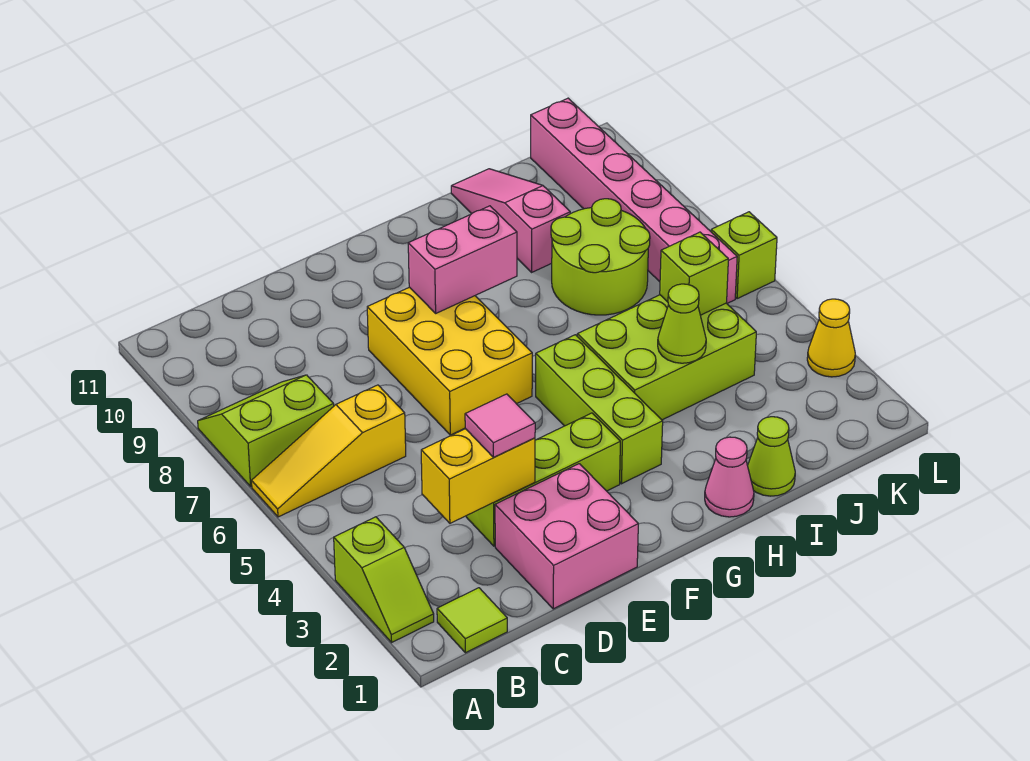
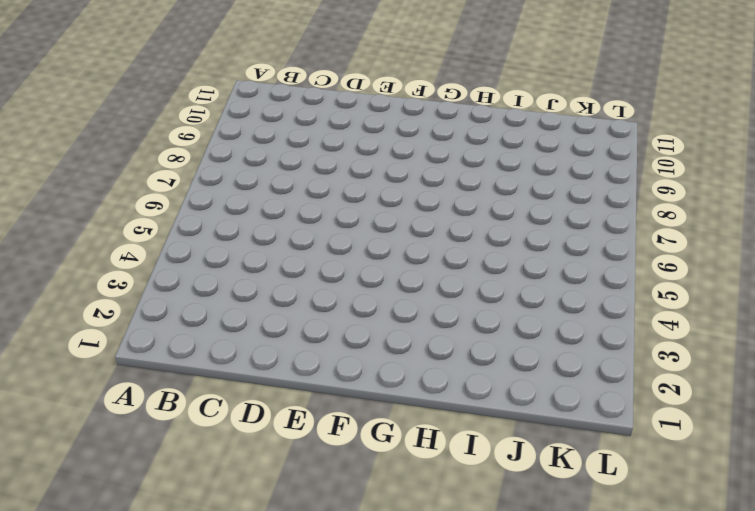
none -> lime 1x2 slope [334,517,434,642]
none -> yellow 1x3 slope [252,385,406,517]
none -> lime 2x2 slope [198,375,334,486]

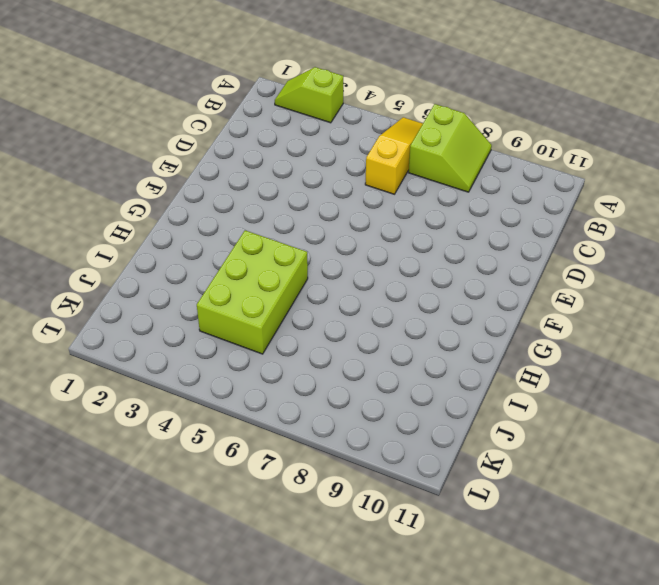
none -> lime 1x1 tile [437,588,507,653]
none -> pink 2x2 brick [495,464,638,609]
none -> lime 1x3 brick [466,413,620,546]

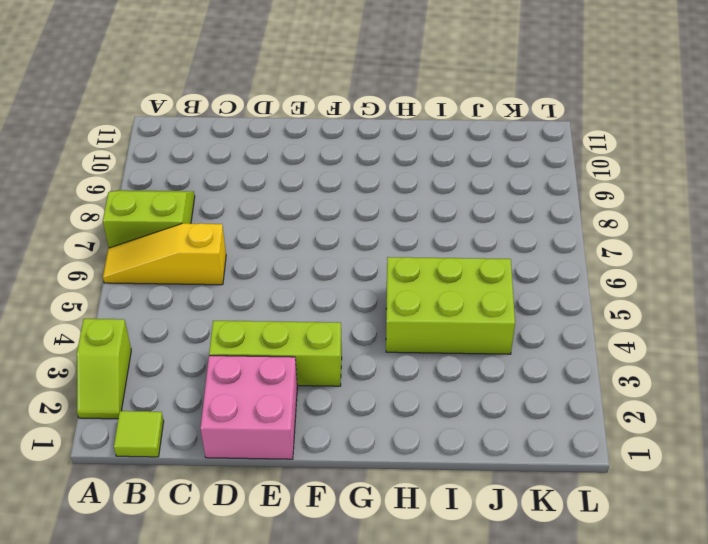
none -> yellow 2x3 brick [367,287,532,435]
none -> lime 1x3 brick [536,335,663,484]
none -> pink 1x1 cone [705,437,754,517]

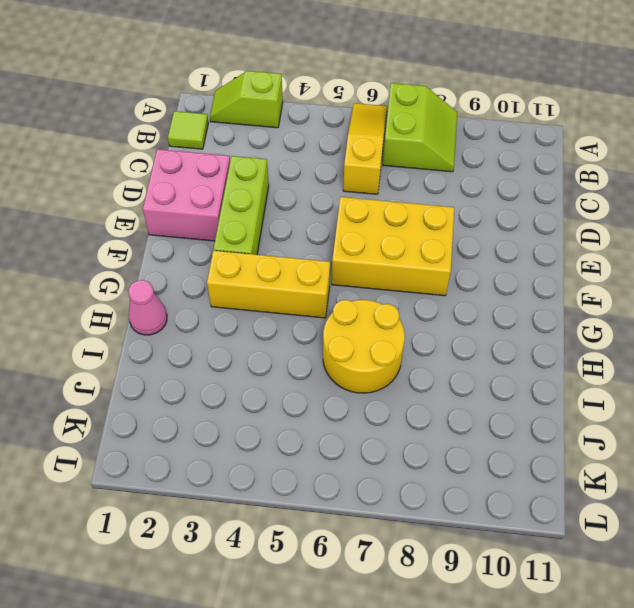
yellow 1x3 brick [207,250,330,318] -> lime 1x3 brick [536,335,663,484]
yellow 2x2 round brick [323,300,405,393] -> lime 2x2 round brick [551,199,650,315]
none -> lime 2x3 brick [577,295,756,420]
none -> lime 1x1 cone [748,417,795,496]
none -> pink 1x3 slope [451,169,570,272]

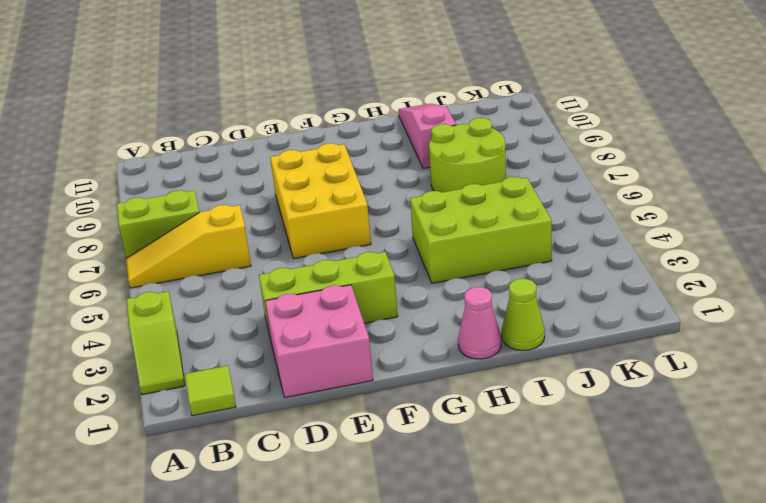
none -> lime 1x3 brick [536,335,663,484]
none -> pink 1x6 brick [531,98,737,303]
none -> yellow 1x1 cone [807,299,855,377]

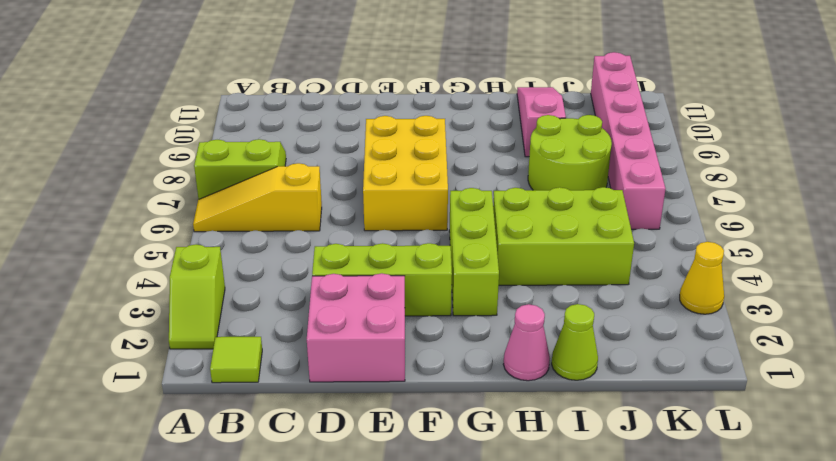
none -> lime 1x1 brick [711,212,777,299]
none -> yellow 1x2 brick [421,429,535,523]
none -> pink 1x2 brick [408,206,517,313]

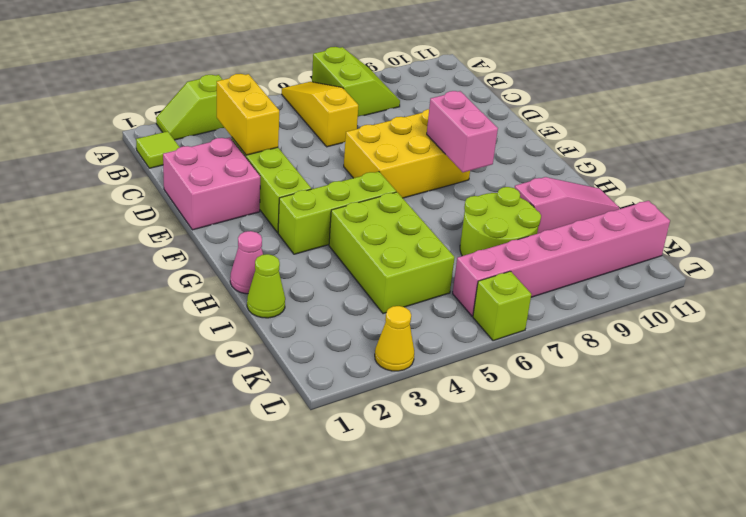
none -> lime 1x1 cone [658,284,706,363]
none -> lime 1x1 brick [660,232,728,315]
none -> pink 1x1 tile [465,394,535,457]

